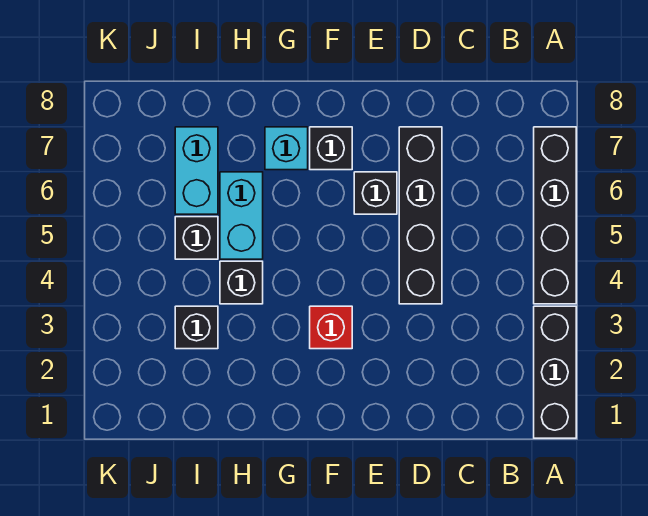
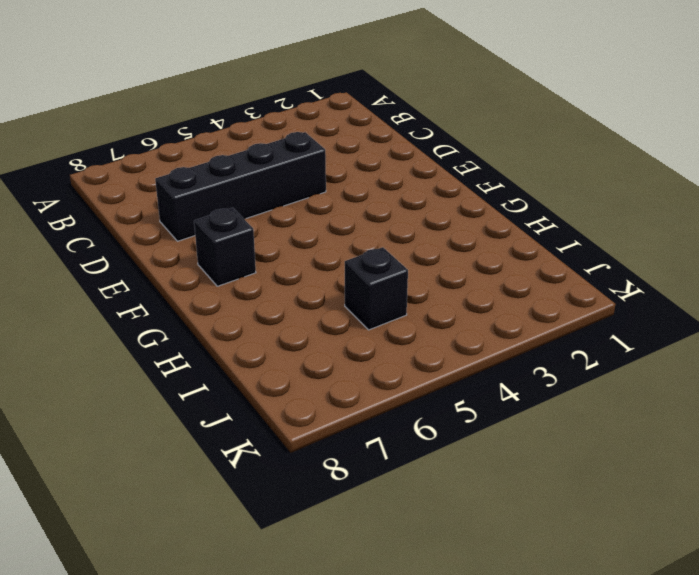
none -> black 1x3 brick [534,306,576,438]
none -> black 1x4 brick [534,127,576,304]
none -> black 1x1 brick [354,172,397,214]

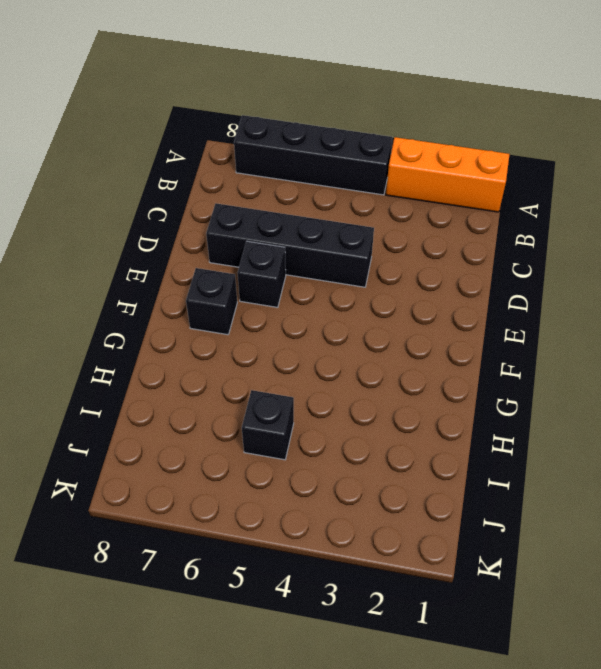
orange 1x3 brick [386,137,510,212] -> black 1x3 brick [534,306,576,438]
none -> red 1x1 brick [310,306,352,349]
none -> cyan 1x1 brick [265,127,308,170]
none -> black 1x1 brick [220,261,263,304]

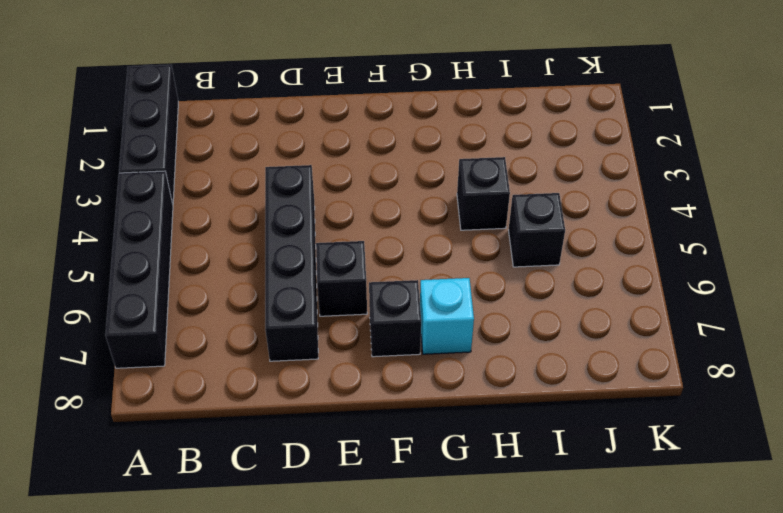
none -> red 1x1 brick [310,306,352,349]
none -> cyan 1x2 brick [220,172,263,259]
none -> black 1x1 brick [175,306,218,349]

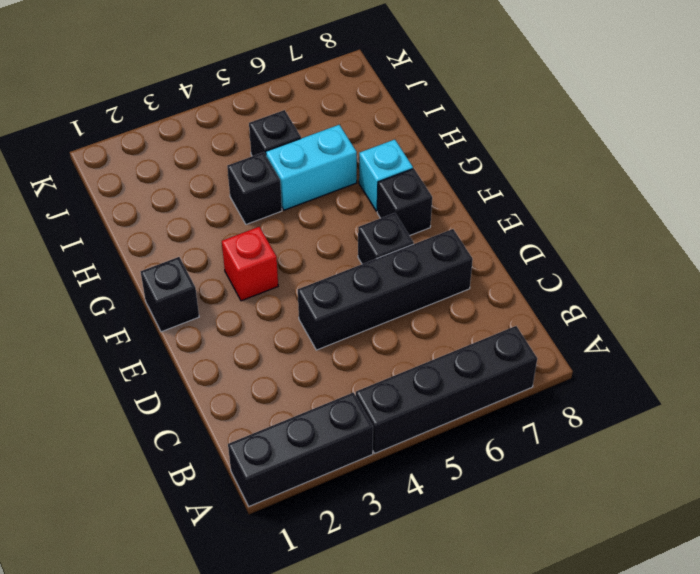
black 1x1 brick [141,257,199,332] -> black 1x1 brick moved to [175,306,218,349]
none -> cyan 1x2 brick [175,127,218,214]

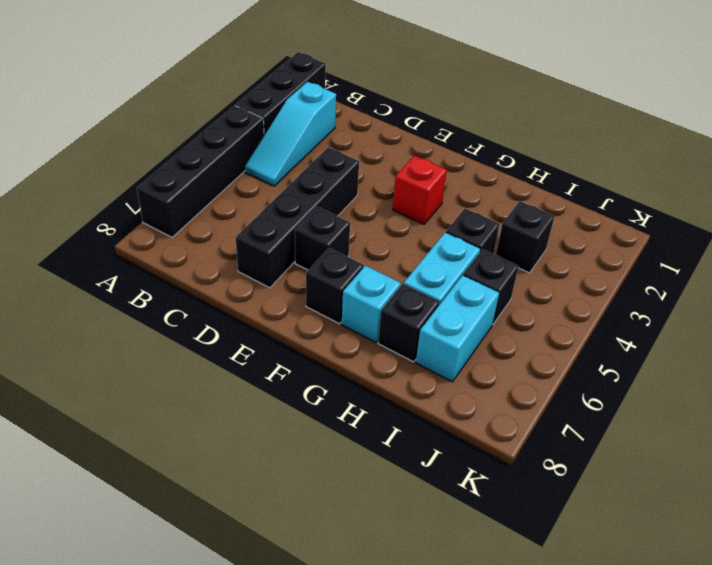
cyan 1x3 slope [245,82,336,186] -> none
black 1x1 brick [378,284,439,362] -> none

